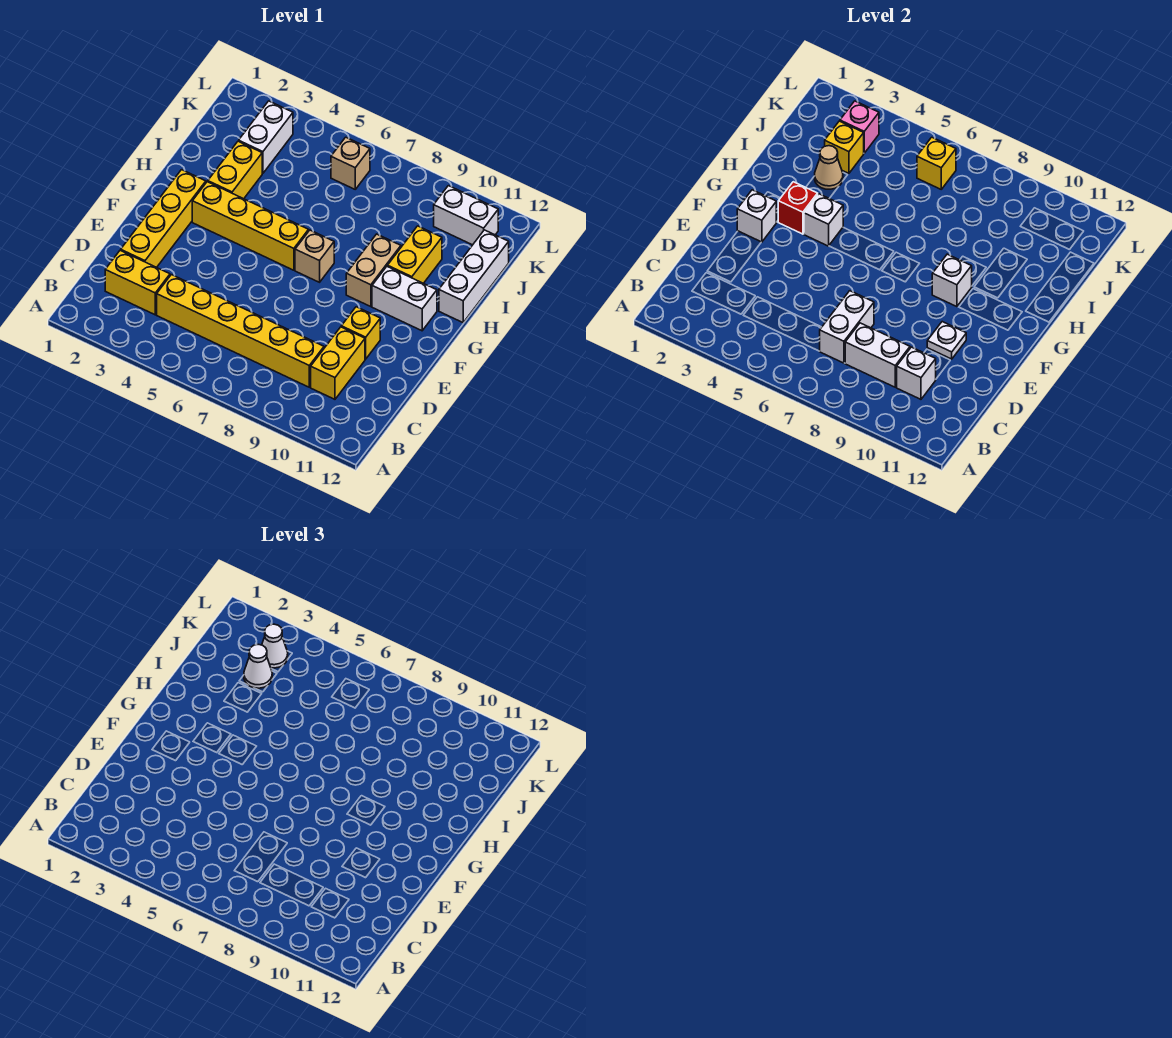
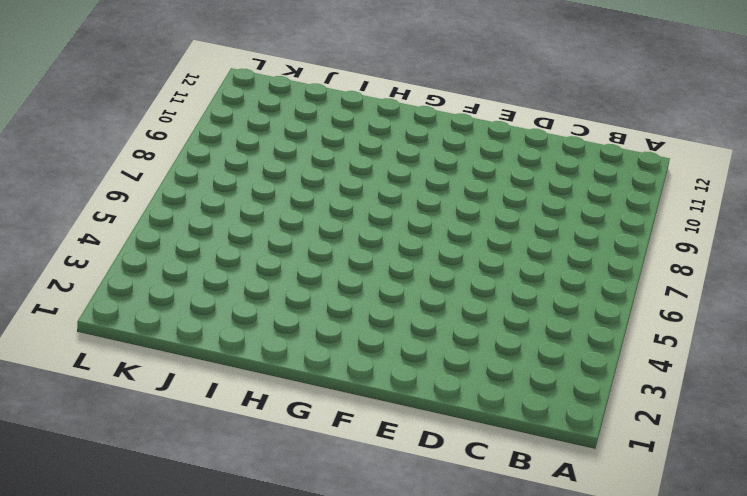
none -> yellow 1x2 brick [105,250,170,315]
none -> yellow 1x6 brick [157,275,324,387]
none -> yellow 1x2 brick [311,327,365,399]

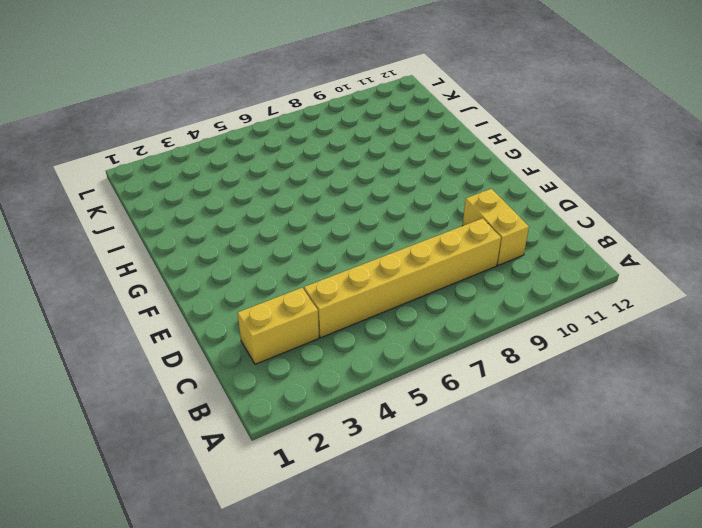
none -> yellow 1x4 brick [121,170,206,267]
none -> yellow 1x1 brick [341,307,380,359]
none -> yellow 1x4 brick [192,182,309,270]

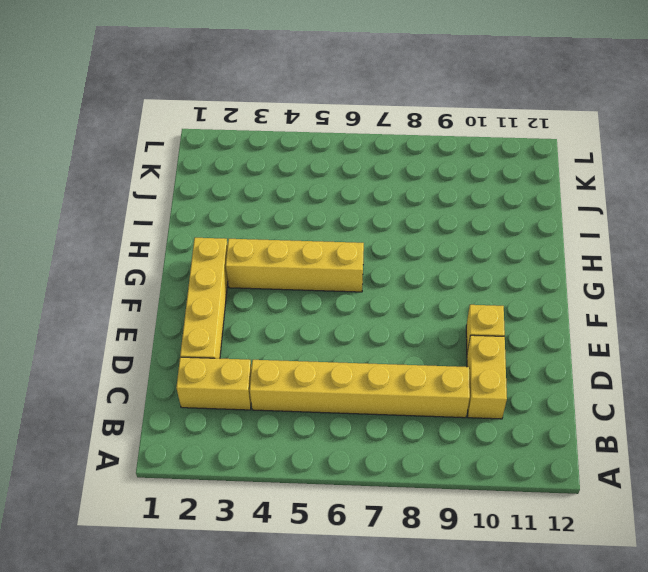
none -> tan 1x1 brick [295,230,334,282]
none -> tan 1x2 brick [346,234,401,307]
none -> white 1x2 brick [372,266,437,331]

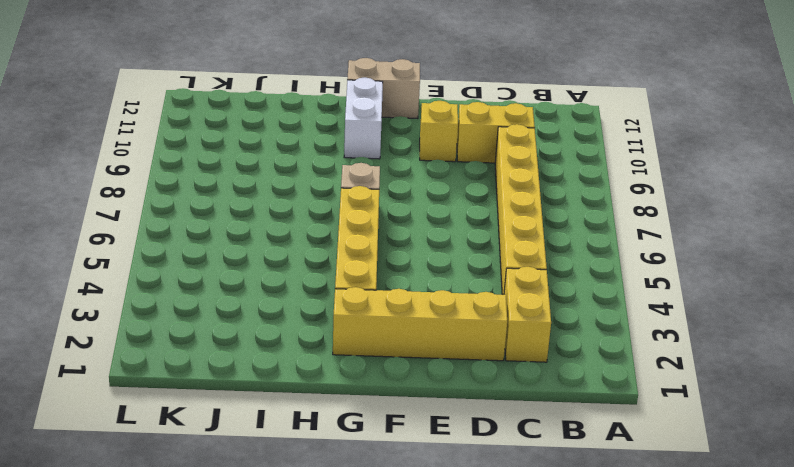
tan 1x2 brick [347,58,420,119] -> tan 1x2 brick moved to [346,234,401,307]
none -> yellow 1x2 brick [208,141,262,199]
none -> yellow 1x2 brick [388,226,442,283]
none -> white 1x3 brick [439,230,509,323]

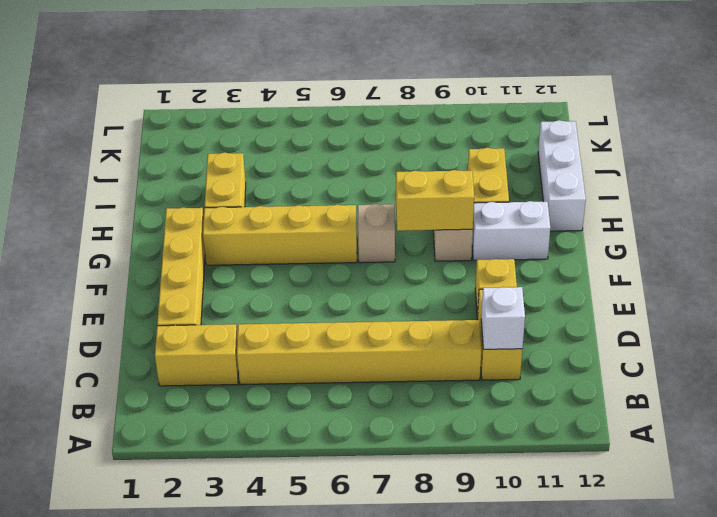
yellow 1x2 brick [396,170,474,231] -> white 1x1 brick [932,254,972,307]
none -> white 1x2 brick [239,101,293,173]
none -> tan 1x1 brick [331,137,370,189]
none -> white 1x2 brick [434,186,498,245]

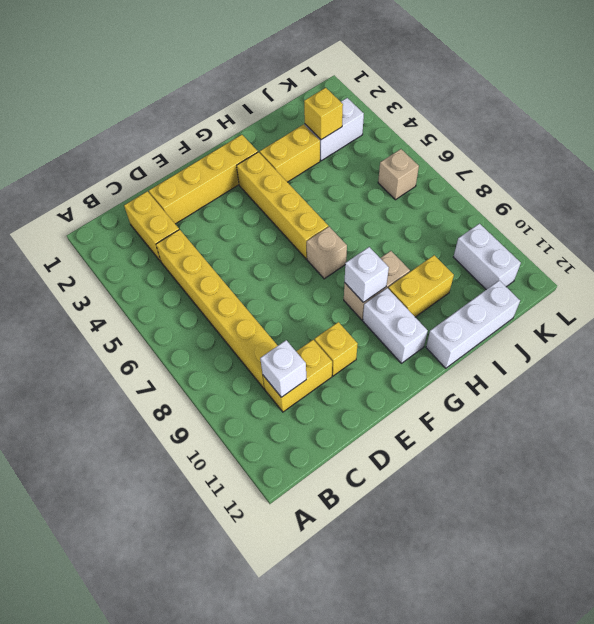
none -> white 1x2 brick [820,291,874,363]
none -> white 1x2 brick [845,323,910,387]
none -> white 1x1 plate [927,322,966,359]

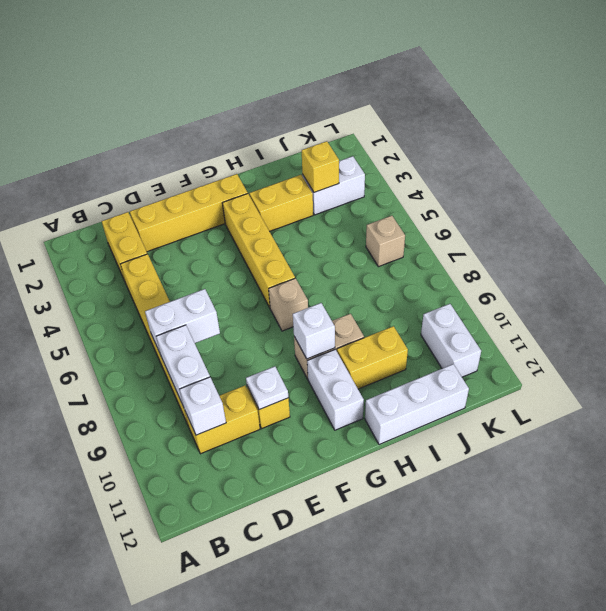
none -> white 1x1 brick [737,190,776,242]
none -> red 1x1 brick [778,182,818,234]
none -> white 1x1 brick [804,194,843,246]

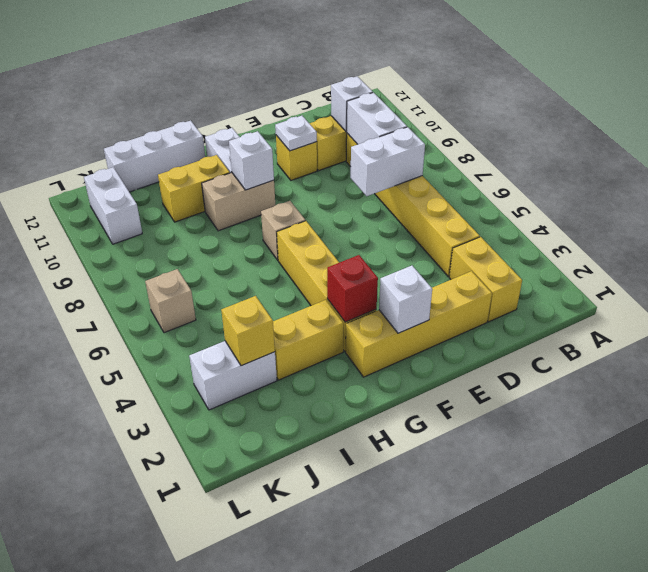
none -> white 1x1 brick [804,194,843,246]
none -> tan 1x1 cone [815,146,843,189]
none -> pink 1x1 brick [840,101,879,153]

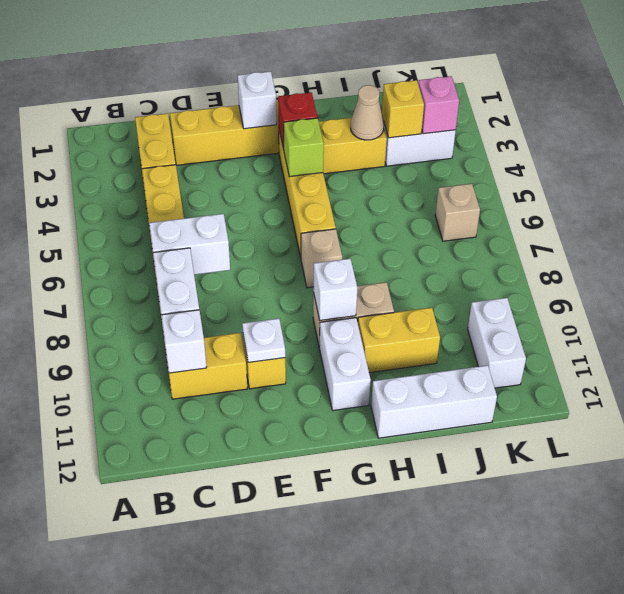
lime 1x1 brick [284,118,324,177] -> white 1x1 brick [804,194,843,246]
none -> yellow 1x1 brick [917,137,956,189]
none -> white 1x1 cone [244,644,272,688]
none -> white 1x1 cone [262,624,288,668]

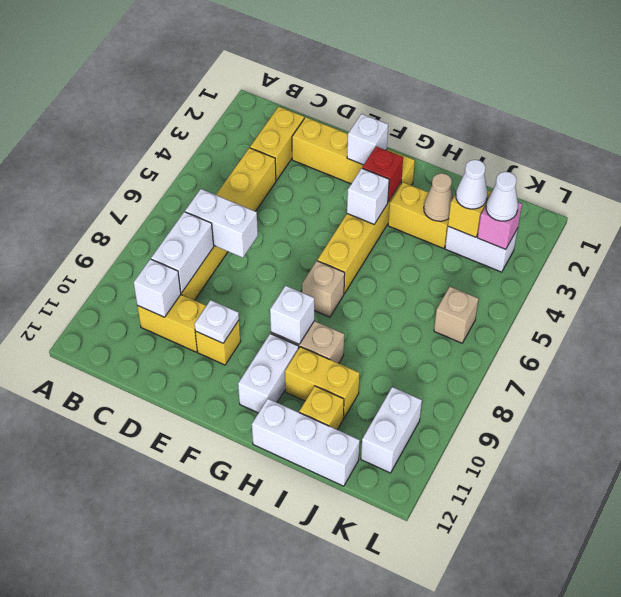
yellow 1x1 brick [299,386,344,430] -> yellow 1x1 brick moved to [917,137,956,189]

